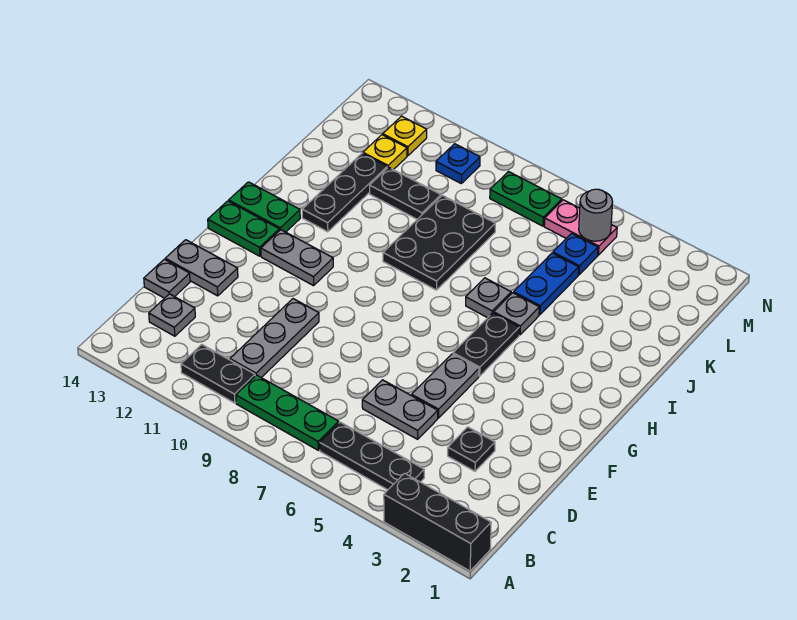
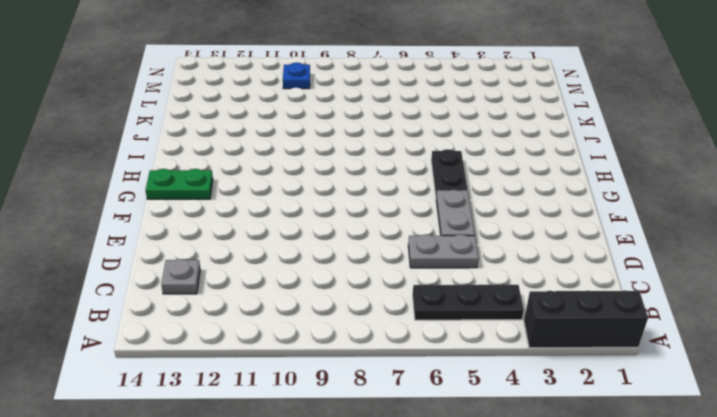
none -> green 1x3 plate [236,375,339,450]
none -> black 1x2 plate [181,344,255,403]
none -> grey 1x3 plate [230,299,319,378]

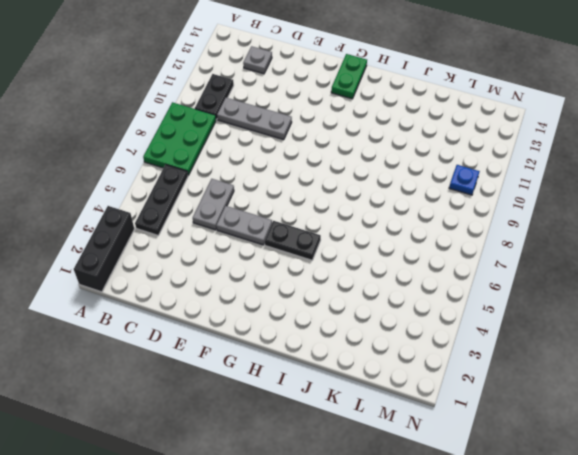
green 2x3 plate [143,102,216,175] -> green 1x3 plate [236,375,339,450]
none -> black 1x1 plate [448,427,495,471]
none -> grey 1x1 plate [144,259,190,298]
none -> grey 1x2 plate [165,240,238,296]

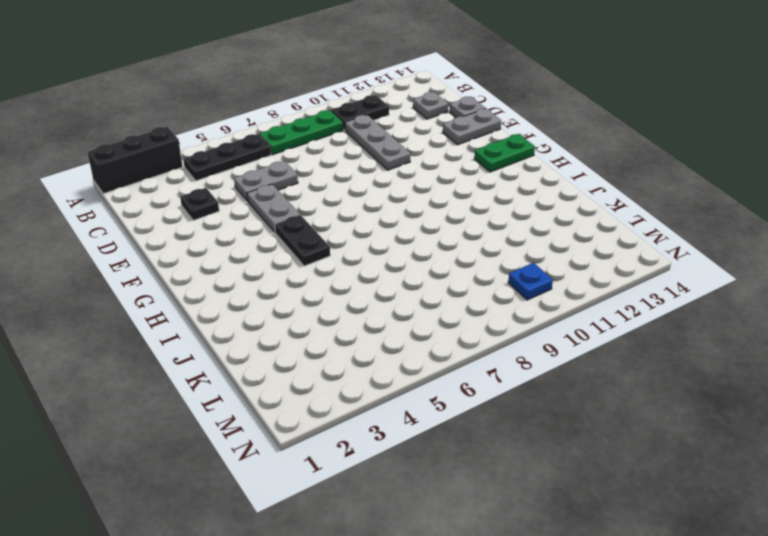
none -> grey 1x2 plate [261,230,333,286]
none -> green 1x2 plate [229,182,300,232]
none -> grey 1x1 plate [494,293,539,335]

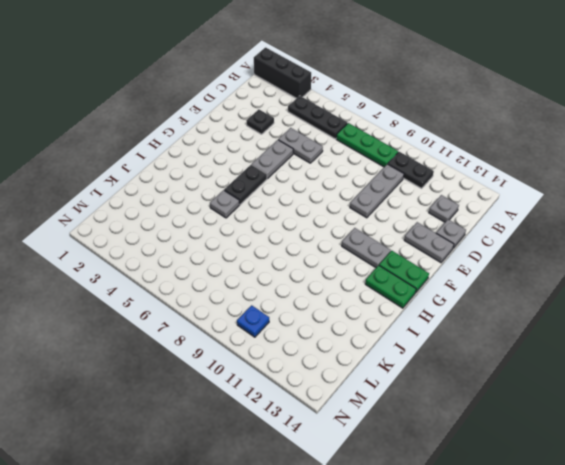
none -> grey 1x1 plate [466,278,511,318]
none -> black 2x3 plate [383,195,495,290]
none -> black 1x3 plate [302,153,387,232]

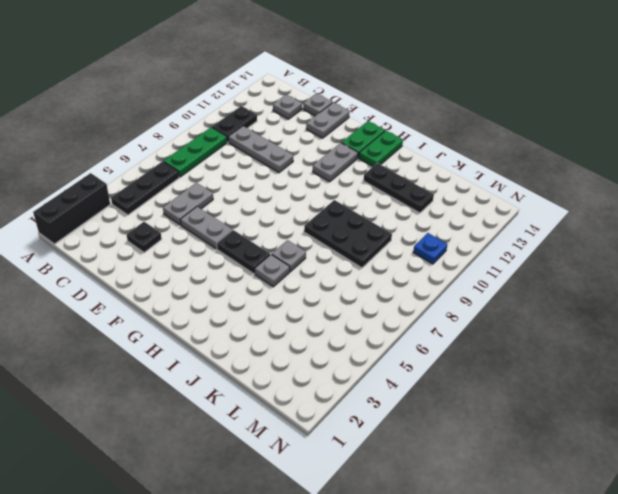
none -> blue 1x2 plate [514,253,579,315]
none -> black 1x2 plate [370,167,441,219]
none -> blue 1x1 plate [553,233,598,275]

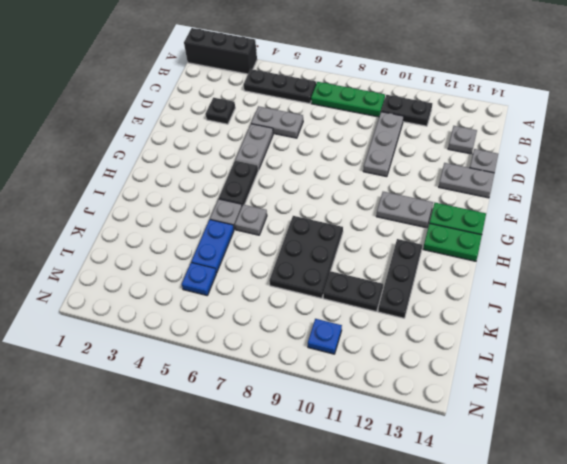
none -> yellow 1x1 plate [363,135,407,170]
none -> pink 1x2 plate [544,200,617,255]
none -> green 1x2 plate [490,172,562,226]

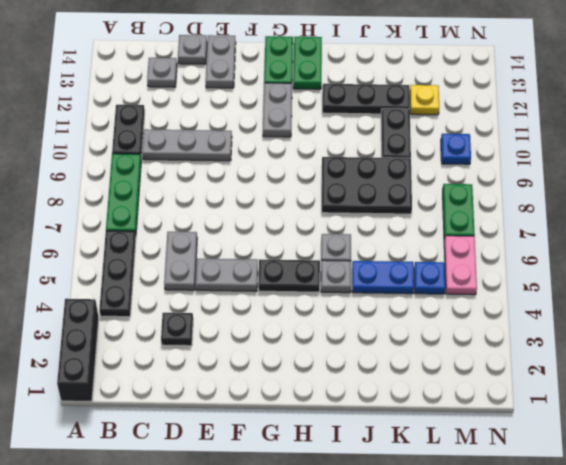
none -> yellow 1x1 plate [383,116,427,156]
none -> grey 1x1 round brick [579,189,613,241]

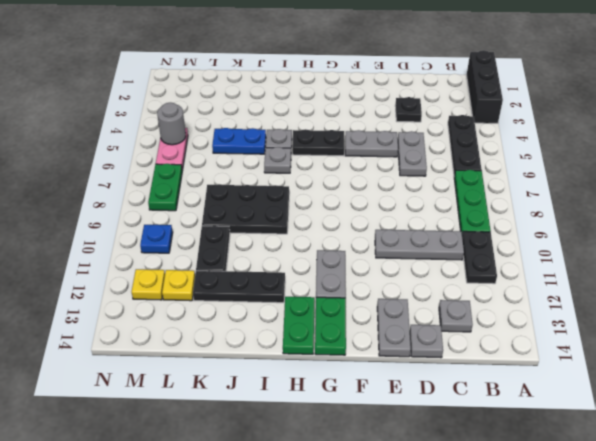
none -> blue 1x1 plate [553,233,598,275]

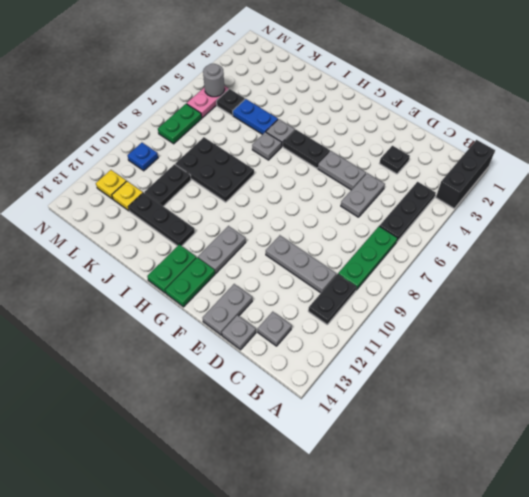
black 1x1 plate [217,89,245,115] -> blue 1x1 plate [553,233,598,275]

